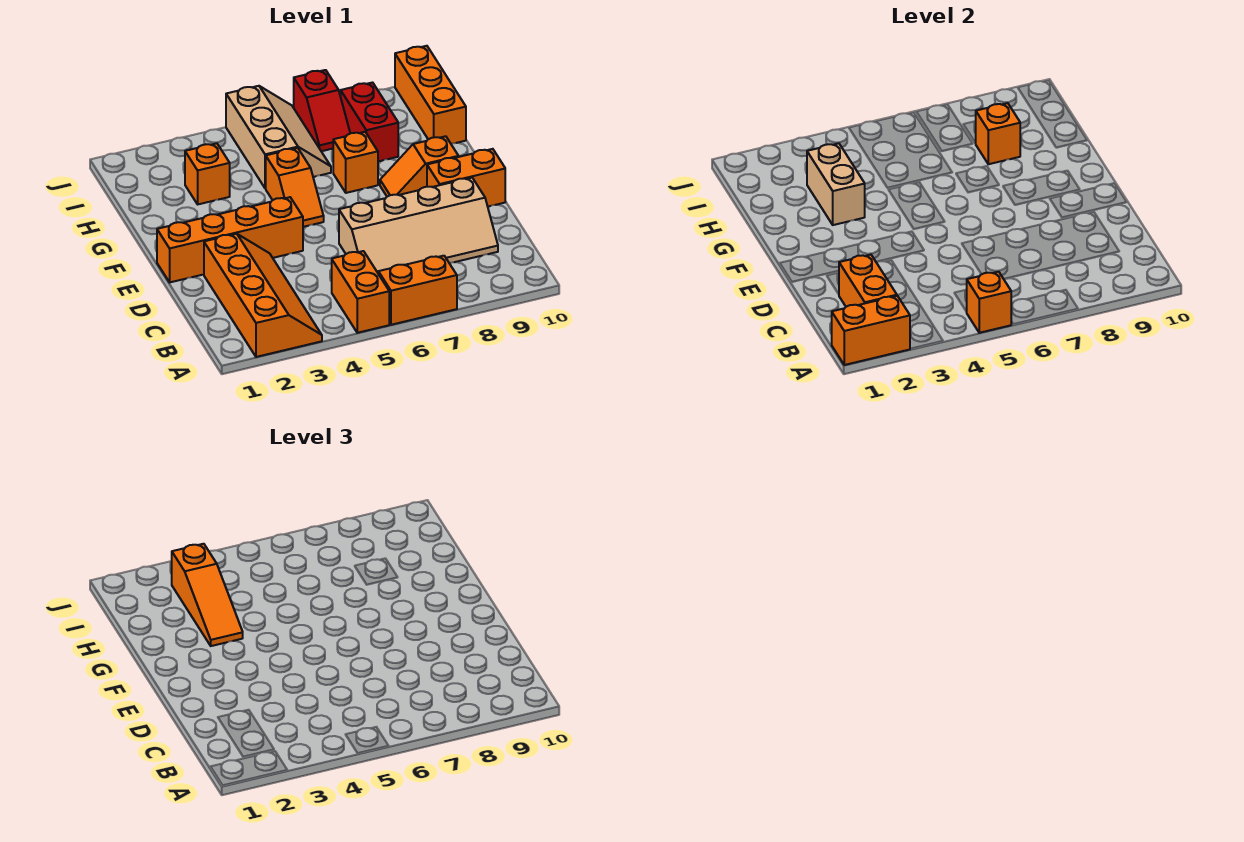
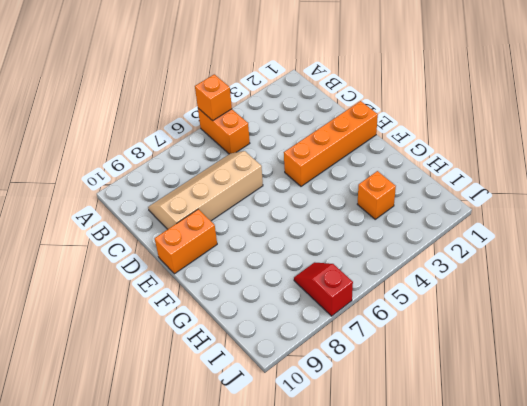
none -> orange 2x4 slope [204,234,322,357]
none -> orange 1x2 brick [378,256,457,325]
none -> orange 1x2 slope [266,148,324,227]

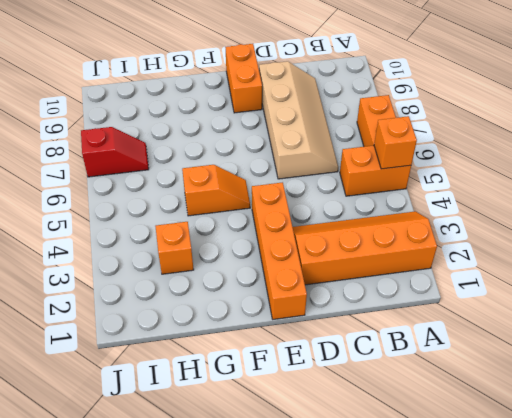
none -> orange 1x2 slope [380,136,459,197]
none -> orange 1x1 brick [333,132,378,193]
none -> tan 2x3 slope [226,86,331,188]

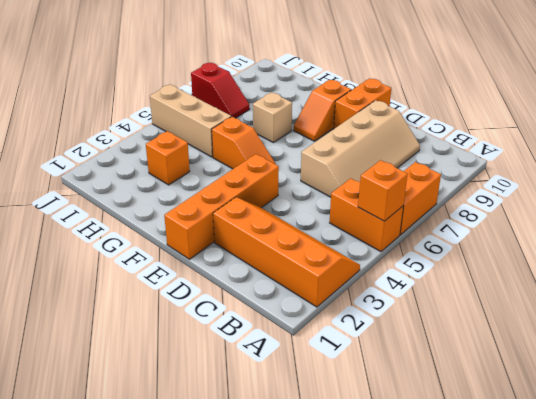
tan 1x1 brick [253,92,292,143] -> orange 1x1 brick [333,132,378,193]
none -> red 1x2 brick [341,83,398,161]
none -> orange 1x3 brick [395,46,466,144]
none -> orange 1x2 brick [832,296,910,365]

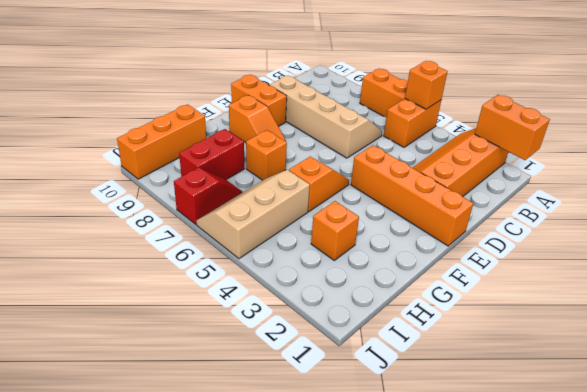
none -> orange 1x2 brick [839,255,897,307]
none -> tan 1x2 brick [807,143,865,225]
none -> orange 1x1 brick [976,103,1020,164]

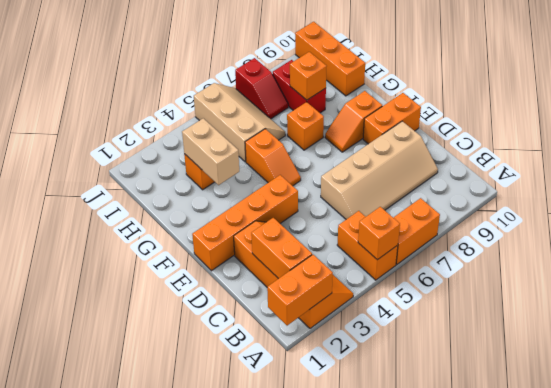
none -> orange 1x3 slope [172,544,243,646]

